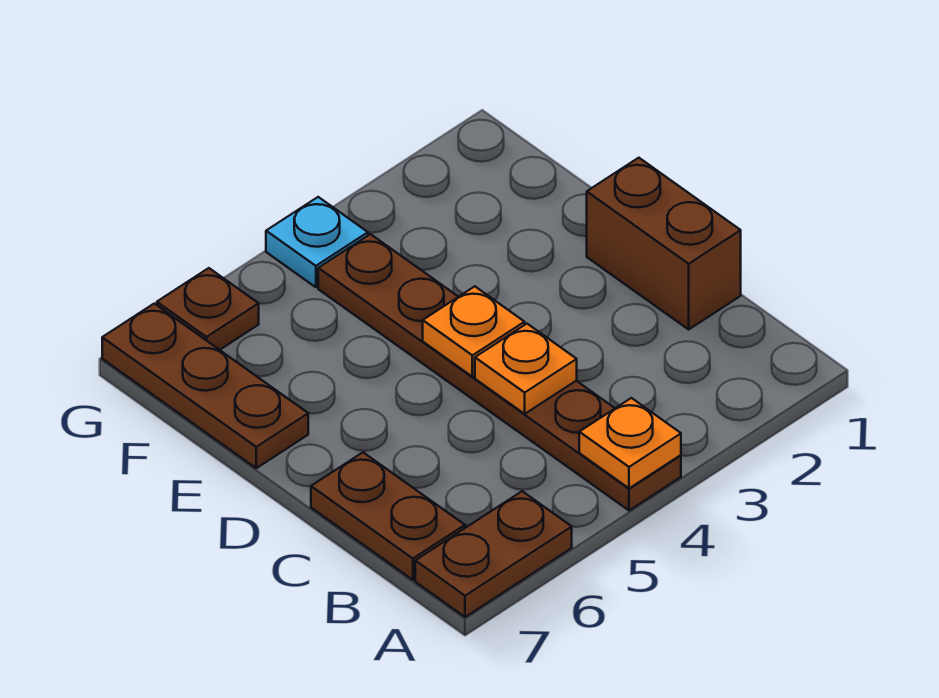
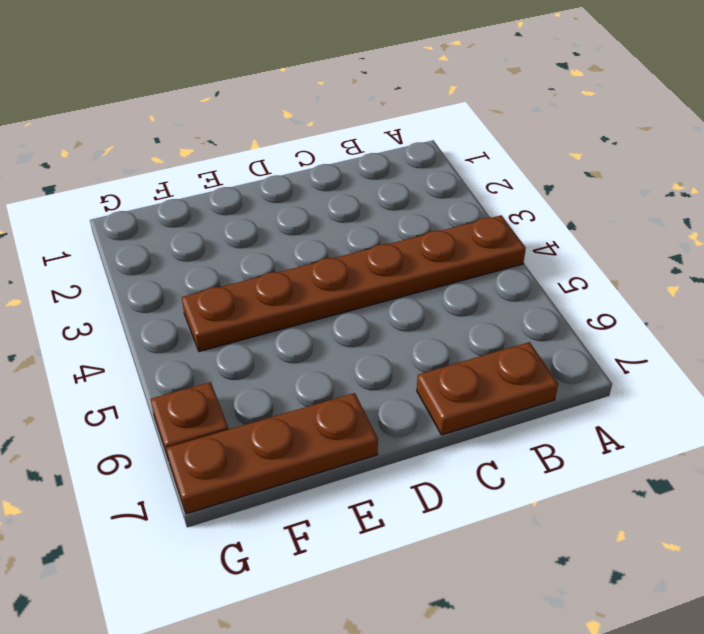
none -> brown 1x2 plate [415,491,572,617]
none -> brown 1x2 brick [587,158,741,329]

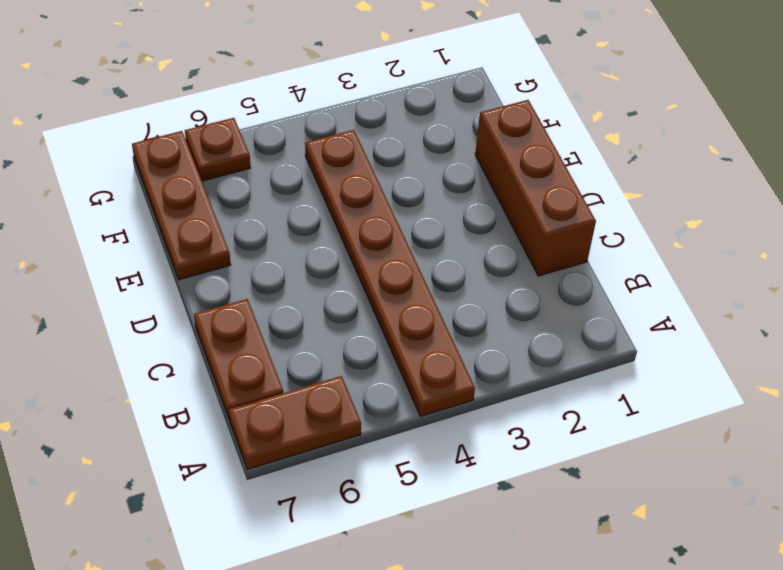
brown 1x3 brick [475,100,596,276] -> brown 1x2 brick [587,158,741,329]
none -> cyan 1x1 plate [266,197,368,287]
none -> orange 1x1 plate [579,398,681,488]

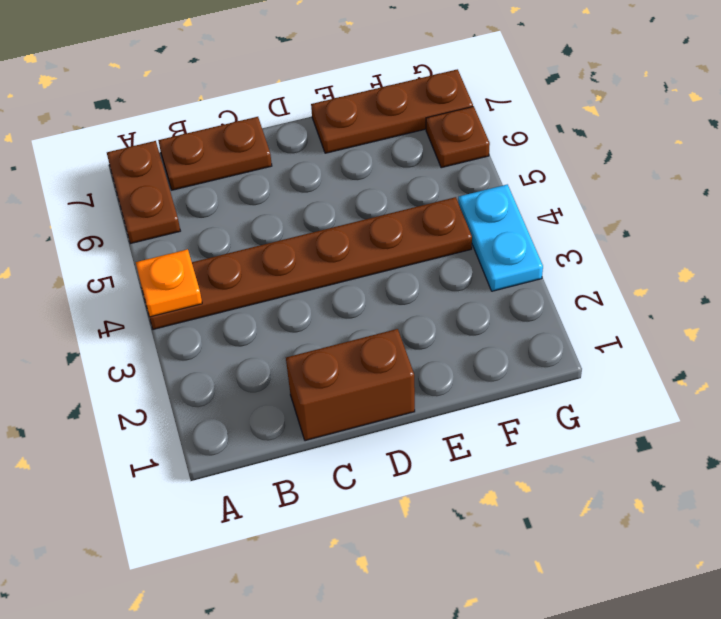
cyan 1x2 plate [458,184,543,291] -> cyan 1x1 plate [266,197,368,287]
none -> orange 1x1 plate [475,324,577,414]
none -> orange 1x1 plate [423,286,525,377]

